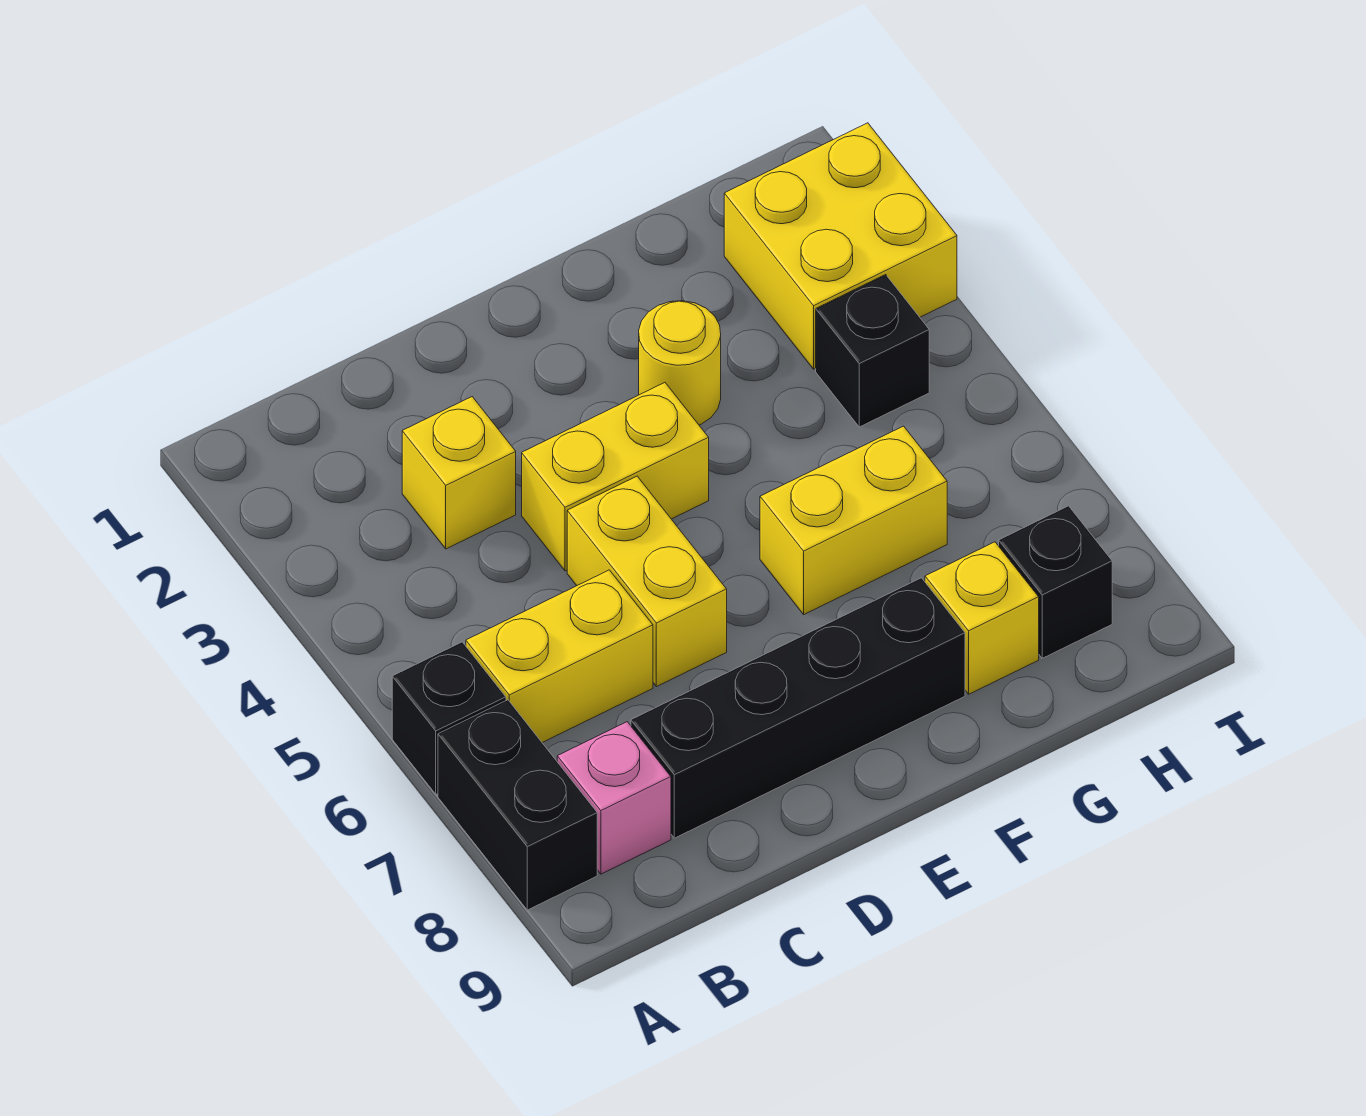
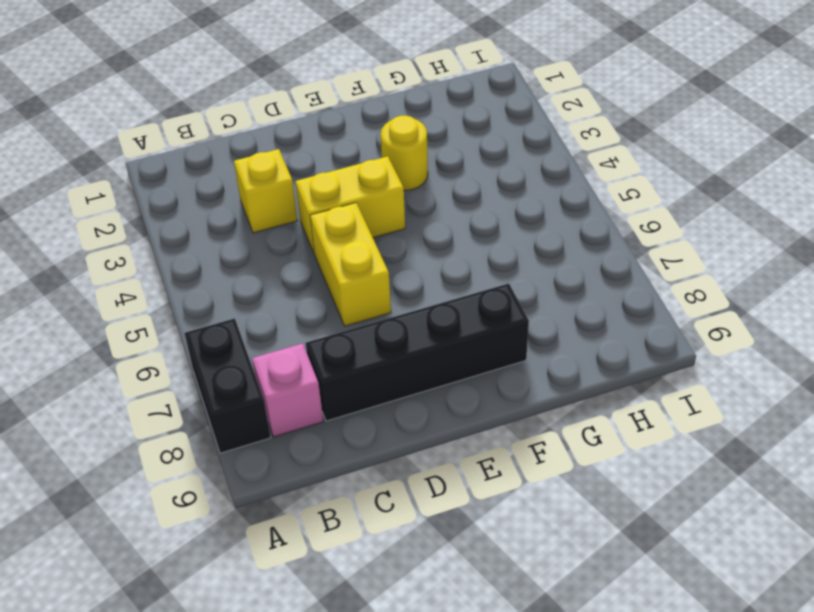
none -> black 1x1 brick [392,642,506,794]
none -> yellow 1x2 brick [466,570,653,742]
none -> yellow 1x2 brick [760,426,947,614]

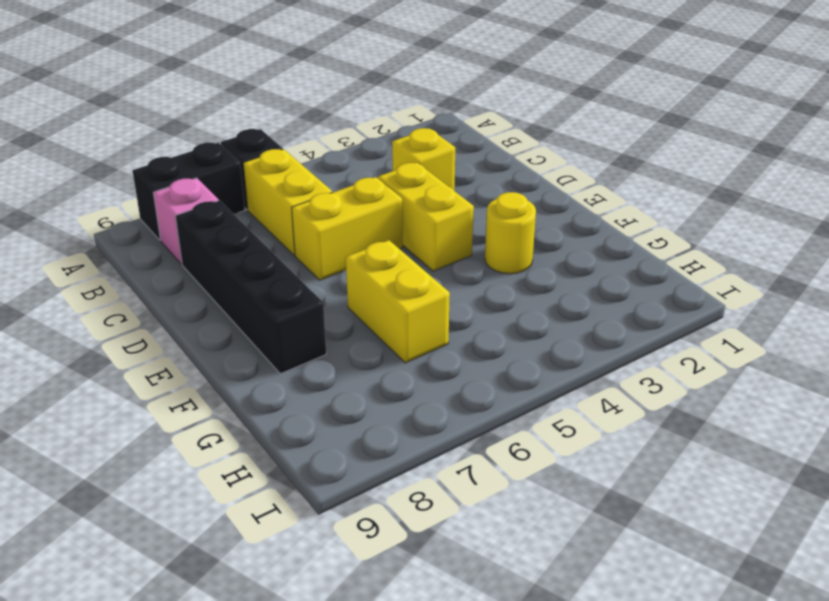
none -> yellow 1x1 brick [925,542,1039,694]
none -> yellow 2x2 brick [724,123,957,369]
none -> black 1x1 brick [816,275,929,427]

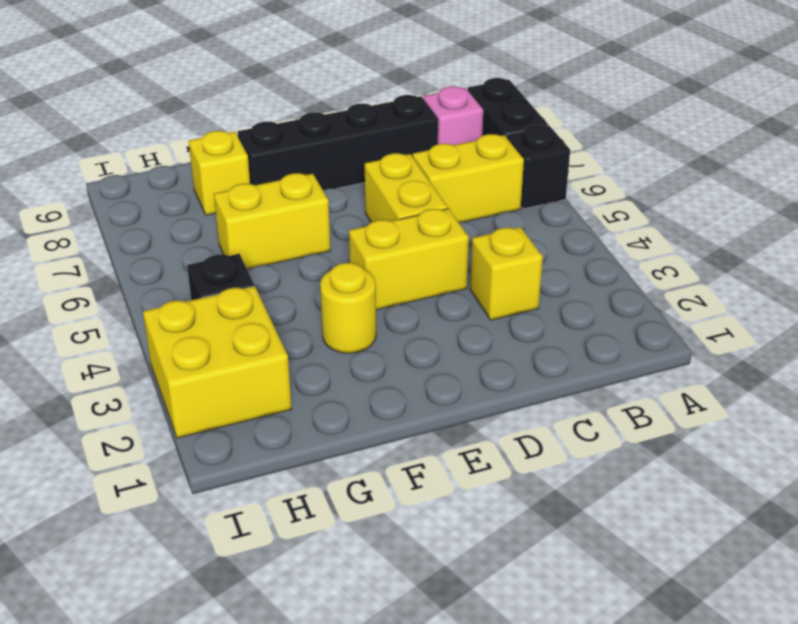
none -> black 1x1 brick [999,506,1112,658]

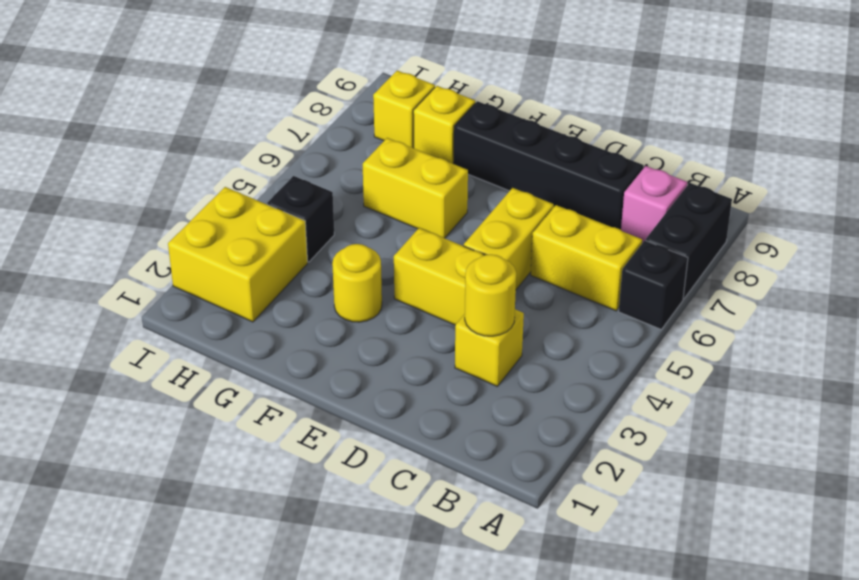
yellow 1x1 round brick [465,254,516,336] -> none
yellow 1x1 brick [373,71,435,148] -> black 1x1 brick [999,506,1112,658]

